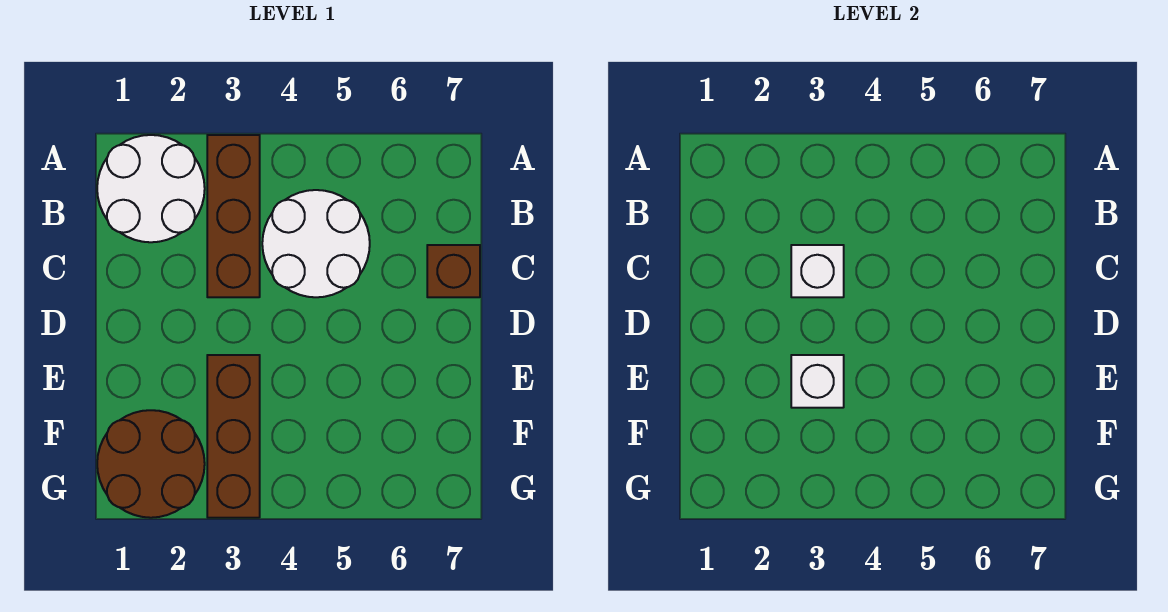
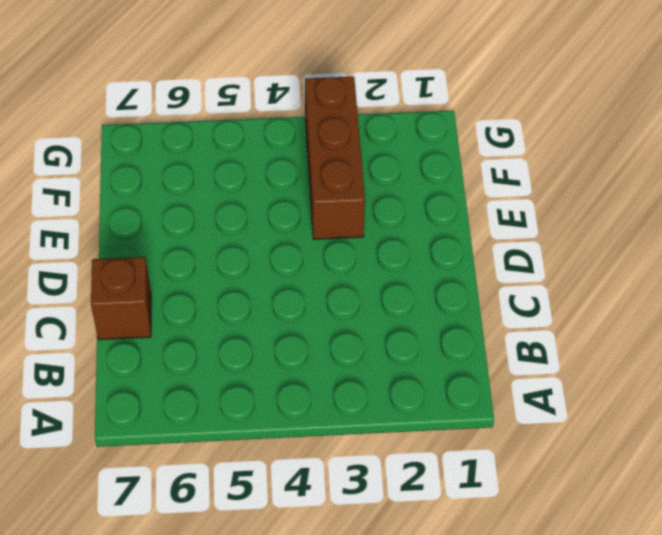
none -> white 2x2 round brick [97,135,205,242]
none -> brown 1x3 brick [207,135,260,297]

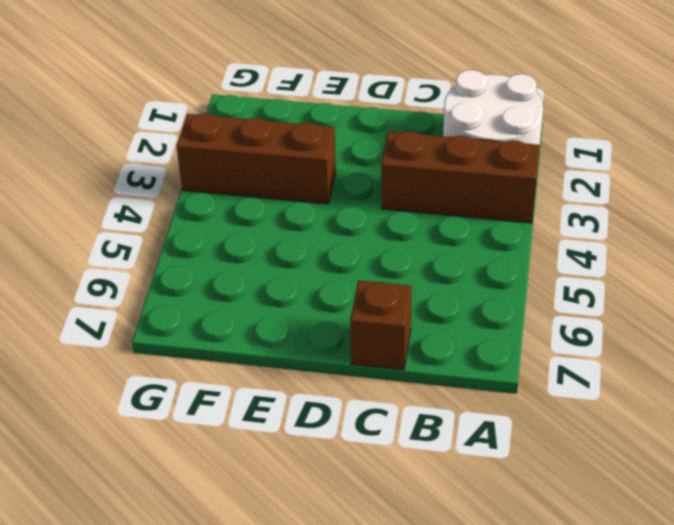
none -> white 2x2 round brick [262,190,370,297]
none -> brown 2x2 round brick [97,410,205,518]

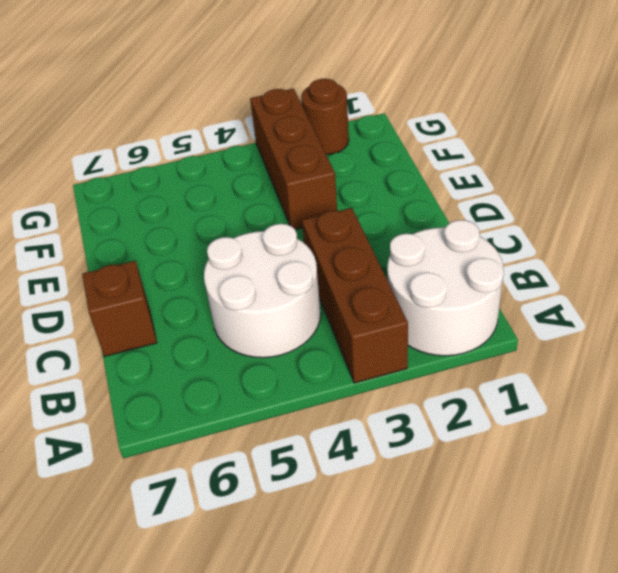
brown 1x1 round brick [301,79,349,155] -> brown 2x2 round brick [97,410,205,518]
none -> white 1x1 brick [791,245,844,297]
none -> white 1x1 brick [791,355,844,408]

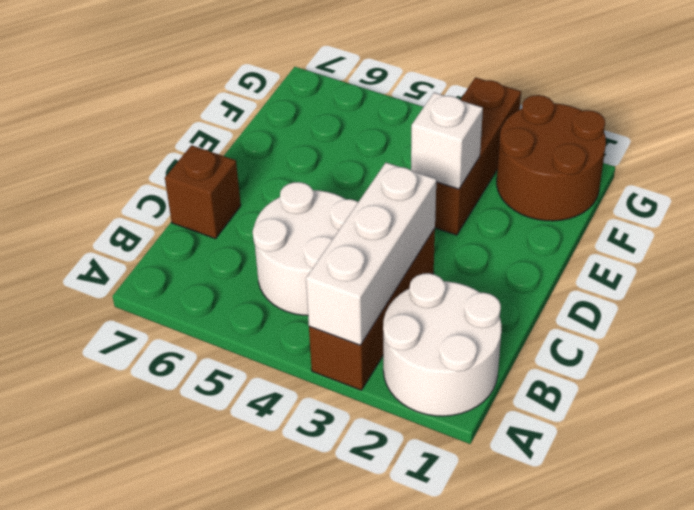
white 1x3 brick [306,163,436,345] -> white 1x1 brick [791,245,844,297]

